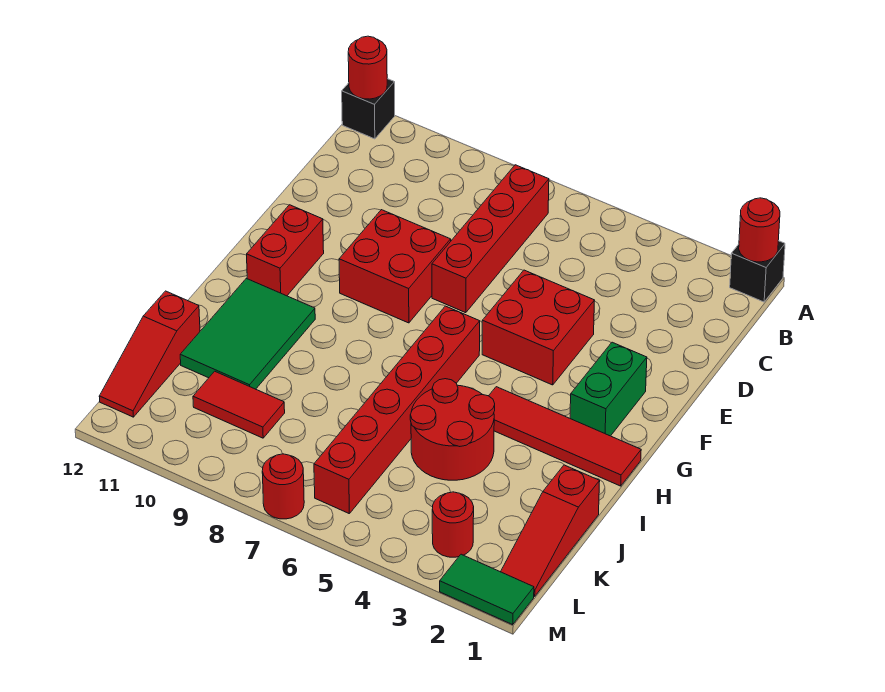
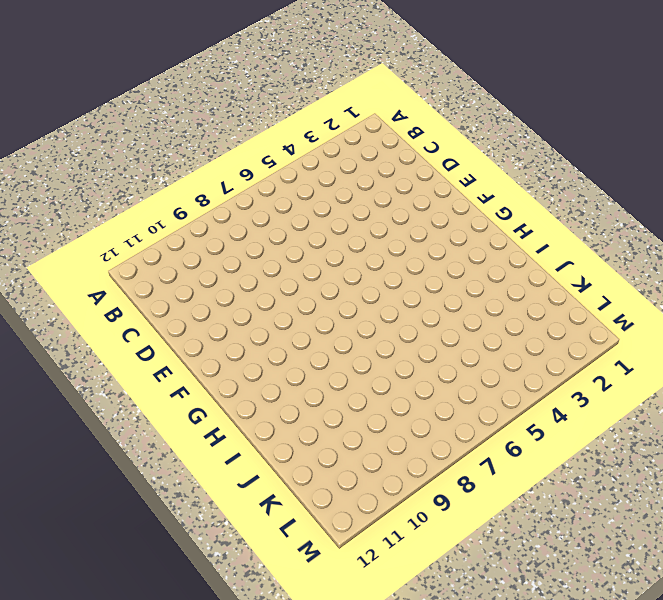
none -> black 1x1 brick [730,241,785,302]
none -> black 1x1 brick [342,79,395,139]
none -> red 1x4 brick [432,165,549,313]

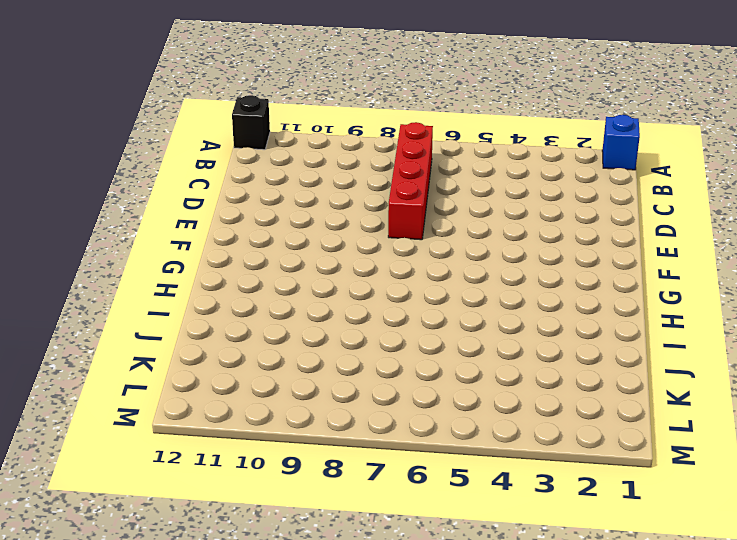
blue 1x1 brick [602,115,640,170] -> black 1x1 brick [730,241,785,302]
none -> red 2x2 brick [482,270,595,385]
none -> red 2x2 brick [339,210,451,323]
none -> green 1x2 brick [570,342,647,436]

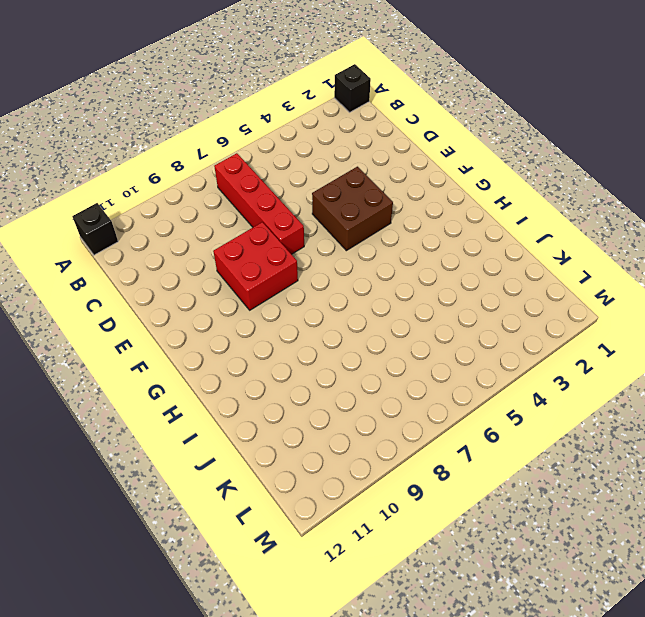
brown 2x2 brick [312,167,393,251] -> red 2x2 brick [482,270,595,385]
none -> green 1x2 brick [570,342,647,436]
none -> red 1x2 brick [247,205,324,296]
none -> red 1x6 brick [314,306,480,513]

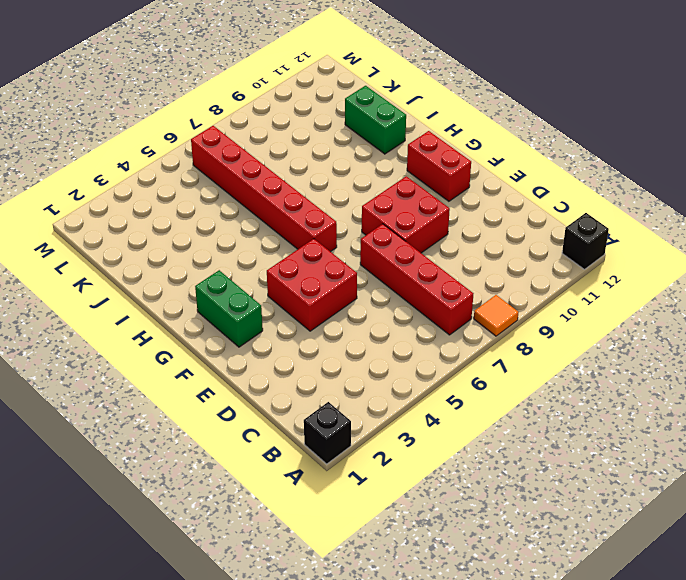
orange 1x1 tile [474,295,519,336] -> none
green 1x2 brick [345,86,406,154] -> green 2x3 tile [180,278,315,389]
none -> red 1x4 tile [489,387,641,486]
none -> red 2x2 round brick [410,379,495,480]
none -> red 1x3 slope [501,465,600,596]

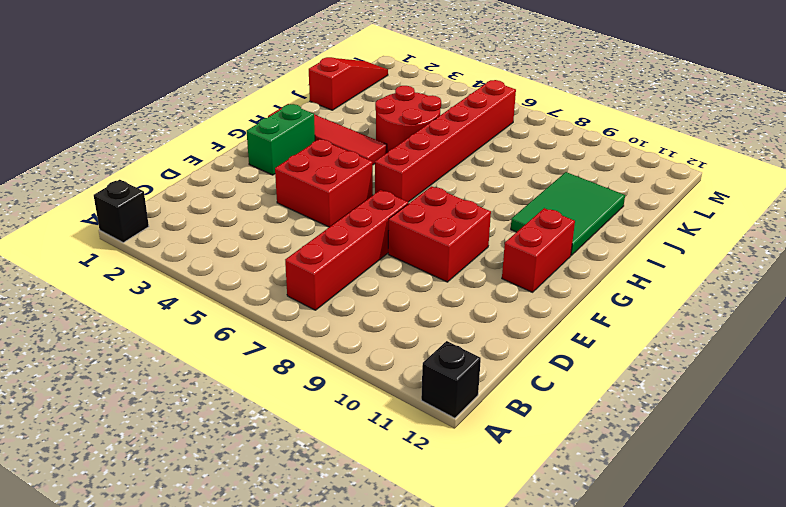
none -> red 1x3 slope [99,291,200,417]
none -> red 1x2 tile [193,371,285,438]
none -> red 1x1 round brick [432,492,474,557]

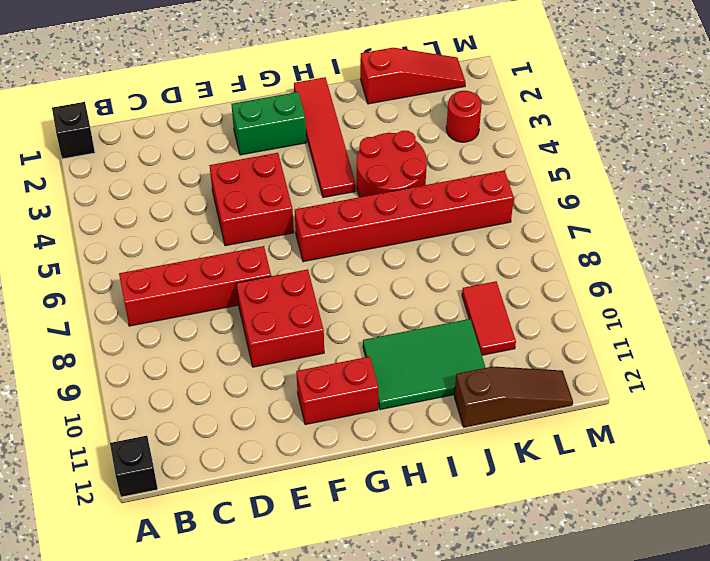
brown 1x3 slope [454,367,573,427] -> red 1x3 slope [99,291,200,417]
none -> green 1x2 tile [440,554,534,625]
none -> red 1x1 round brick [262,454,304,519]
none -> red 1x1 round brick [739,198,780,262]

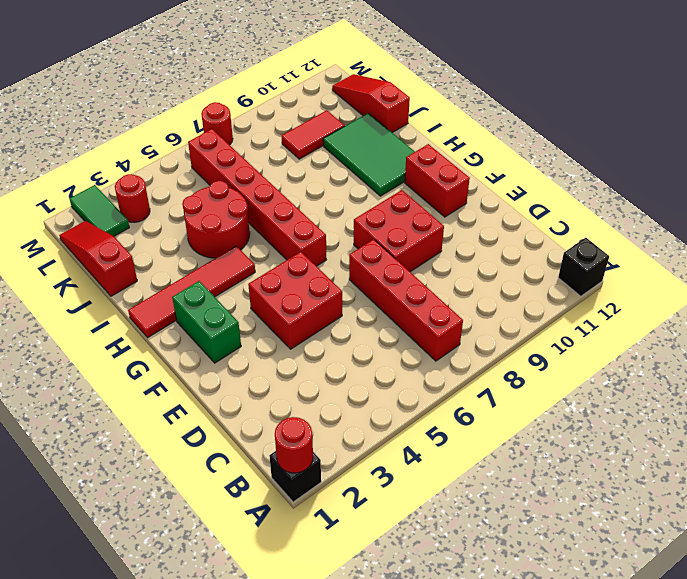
green 1x2 tile [70,185,129,236] -> green 1x2 tile turned to [440,554,534,625]
none -> red 1x1 round brick [348,36,387,99]

